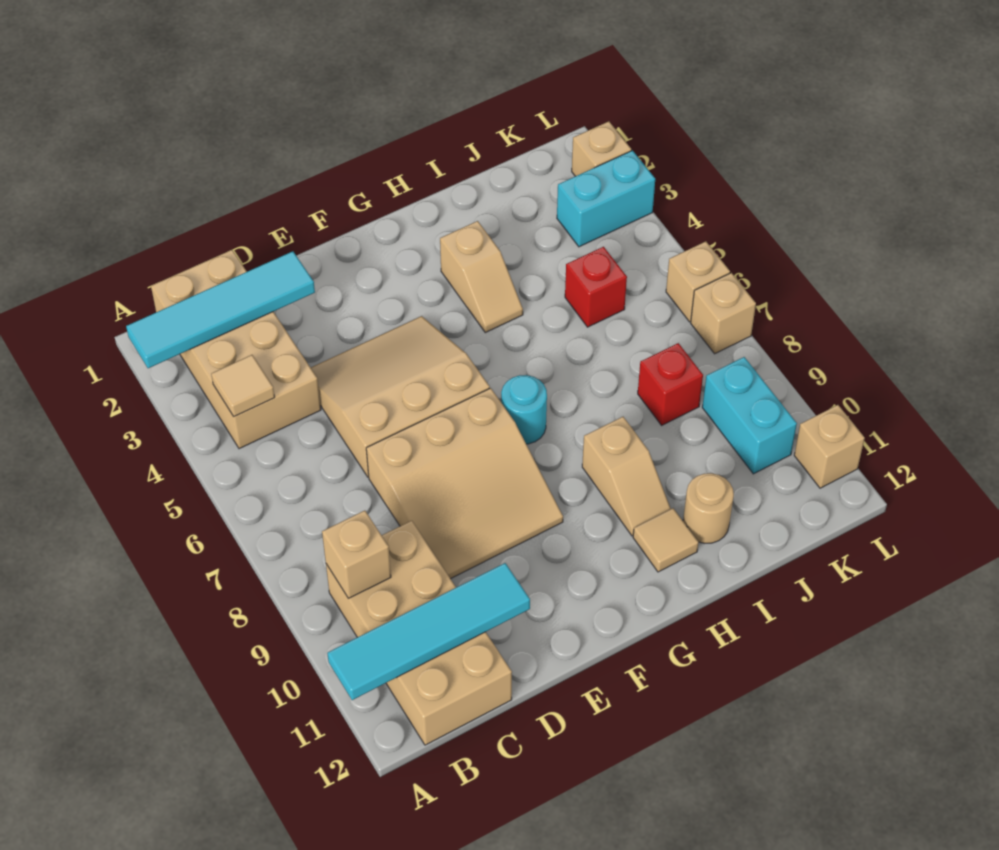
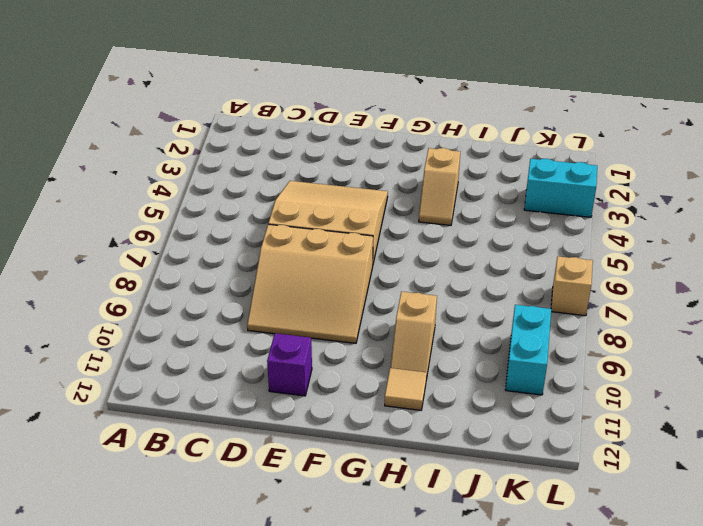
purple 1x1 brick [267,333,312,396] -> none
none -> tan 2x4 brick [151,250,321,449]
none -> tan 2x4 brick [326,521,512,745]
none -> cyan 1x1 round brick [501,375,547,444]

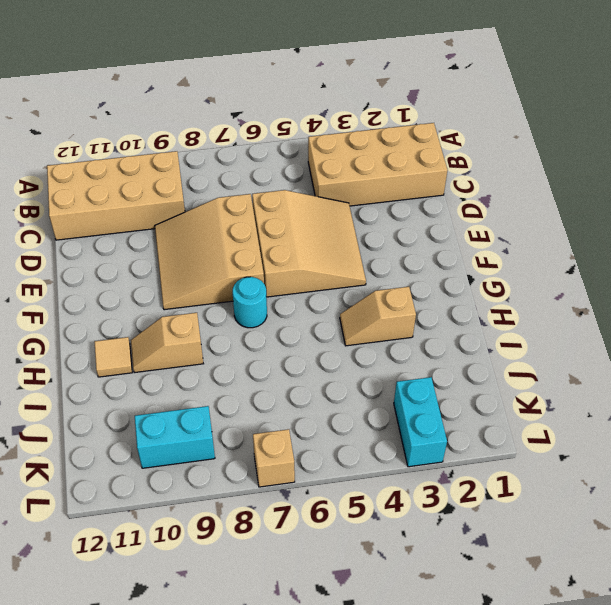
none -> tan 1x1 round brick [683,473,734,543]
none -> red 1x1 brick [565,247,627,327]
none -> red 1x1 brick [638,343,703,425]

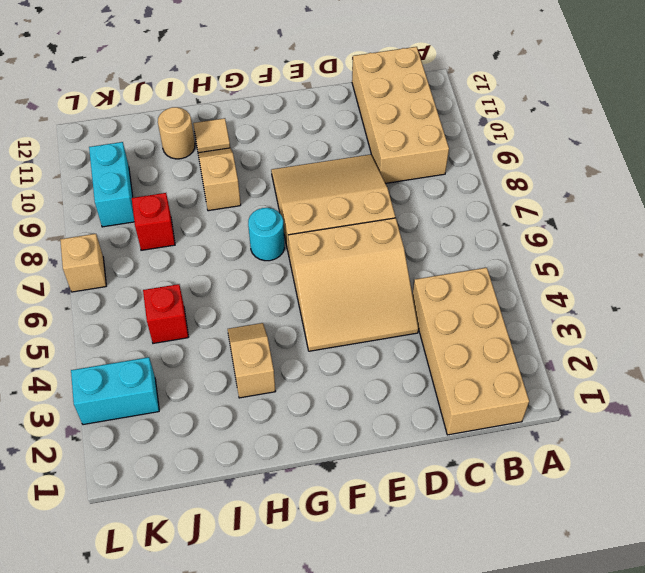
none -> tan 1x1 brick [572,121,631,176]
none -> tan 1x1 brick [666,241,730,322]
none -> tan 1x1 brick [794,405,865,488]

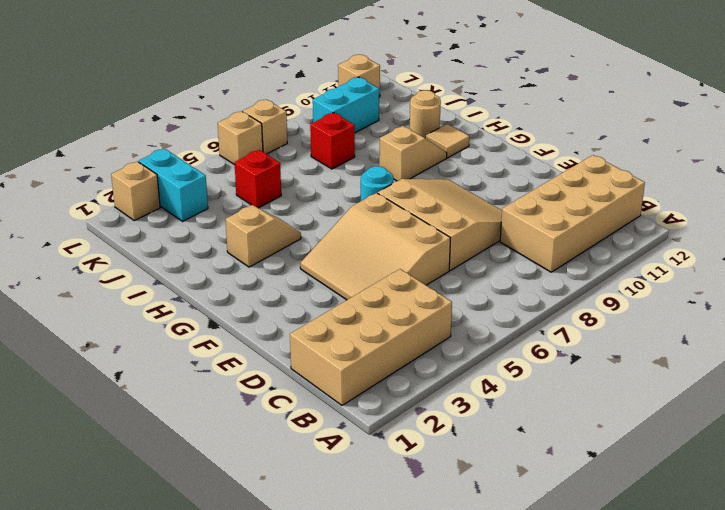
none -> cyan 1x4 tile [126,251,315,368]
none -> cyan 1x4 tile [327,563,530,700]
none -> tan 1x1 tile [211,355,275,417]

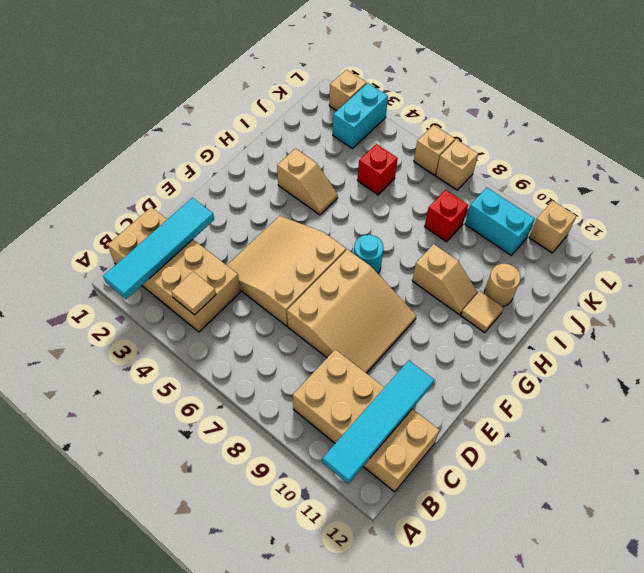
none -> tan 1x1 brick [322,511,391,598]

